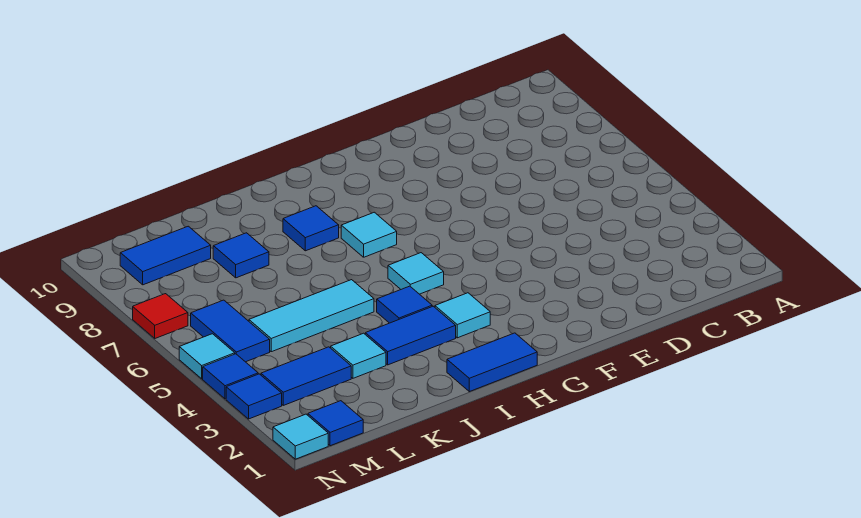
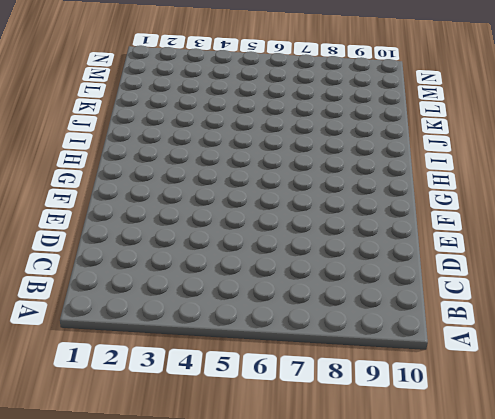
none -> blue 1x2 tile [447,333,537,392]
none -> cyan 1x1 tile [435,293,490,338]
none -> cyan 1x1 tile [388,253,444,294]

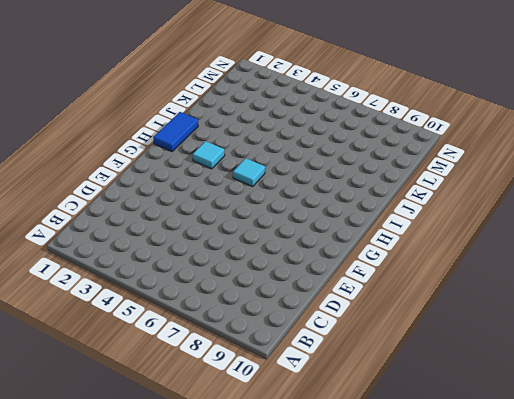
none -> cyan 1x1 tile [341,212,397,257]
none -> blue 1x2 tile [365,306,456,365]
none -> blue 1x1 tile [377,286,432,323]

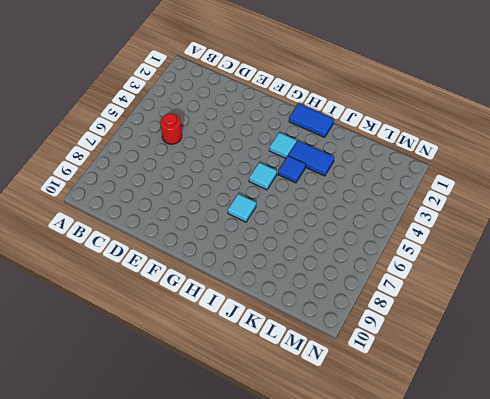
red 1x1 round brick [160,113,182,144] -> none
none -> blue 1x1 tile [283,206,339,251]
none -> cyan 1x3 tile [249,280,374,352]
none -> cyan 1x1 tile [331,333,386,378]

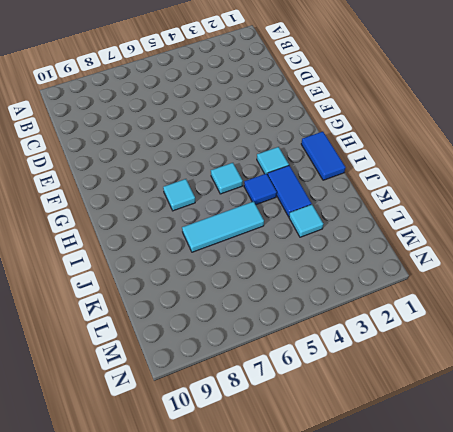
cyan 1x3 tile [182,201,264,252] -> cyan 1x3 tile turned to [249,280,374,352]
none -> blue 1x1 tile [283,206,339,251]
none -> blue 1x1 tile [213,233,269,278]
none -> blue 1x2 tile [261,347,351,405]

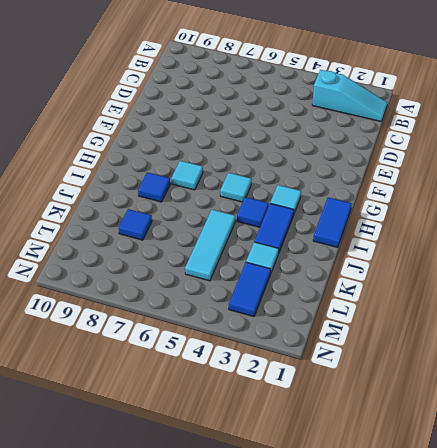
cyan 1x3 slope [312,70,387,122] -> none
none -> blue 1x2 tile [120,226,211,285]
none -> blue 1x1 tile [308,401,363,446]
none -> blue 1x2 tile [191,300,270,362]

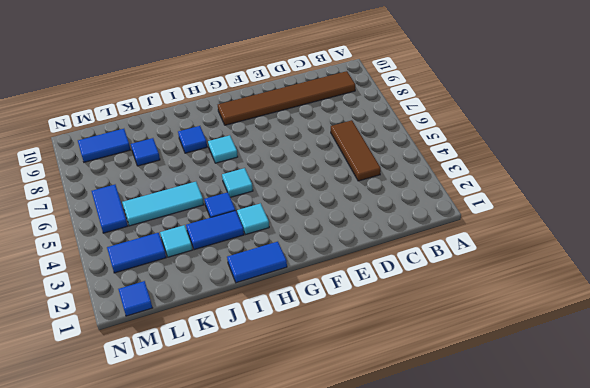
brown 1x6 tile [218,71,355,125] -> none
brown 1x3 tile [331,120,381,181] -> none
none -> cyan 1x1 tile [273,414,328,459]
none -> blue 1x1 tile [226,374,282,419]
none -> blue 1x1 tile [203,354,258,399]

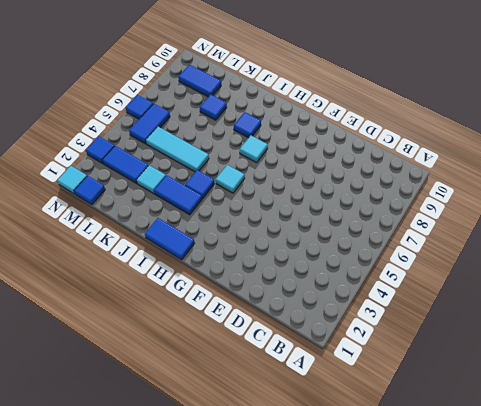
blue 1x1 tile [126,95,153,119] -> blue 1x1 tile moved to [203,354,258,399]
none -> cyan 1x1 tile [435,293,490,338]
none -> cyan 1x1 tile [179,334,235,379]
none -> red 1x1 tile [133,294,188,338]

